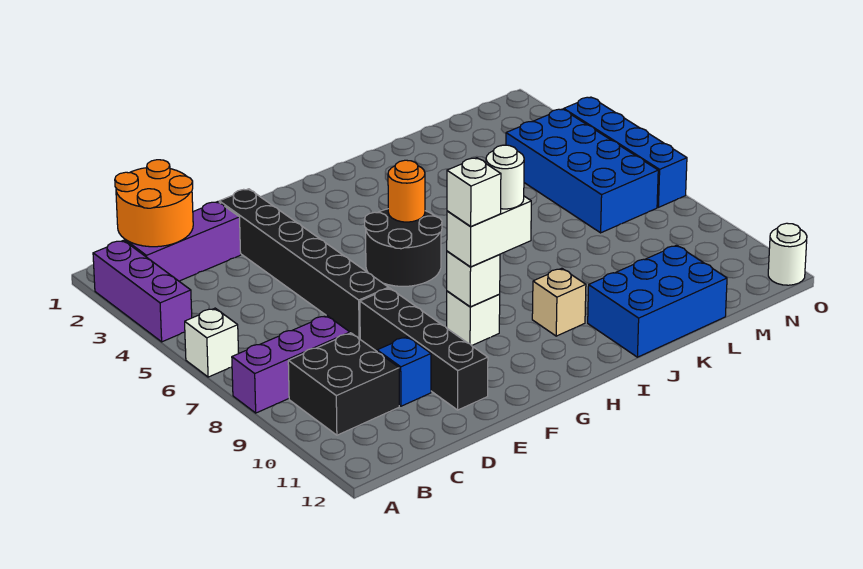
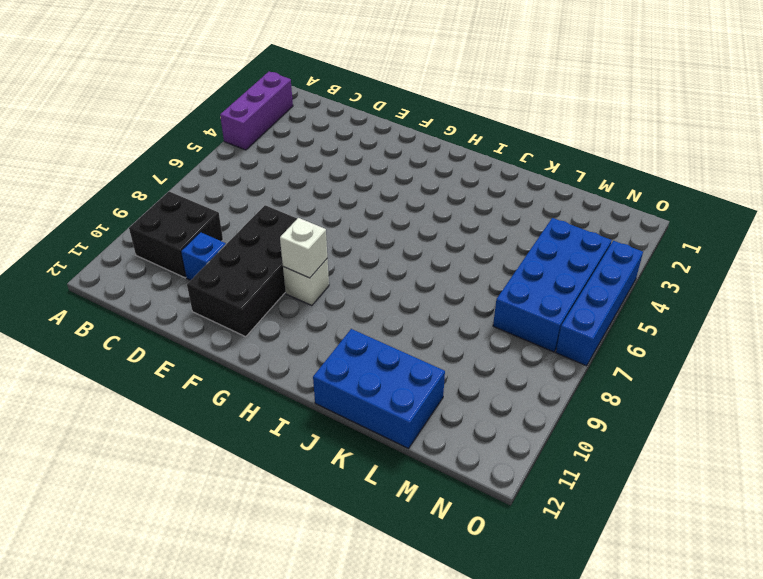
black 2x4 brick [187,205,297,337] -> black 1x4 brick [360,288,488,410]
none -> white 1x1 brick [185,308,239,377]
none -> purple 1x3 brick [232,315,350,413]
none -> purple 1x3 brick [125,202,241,281]

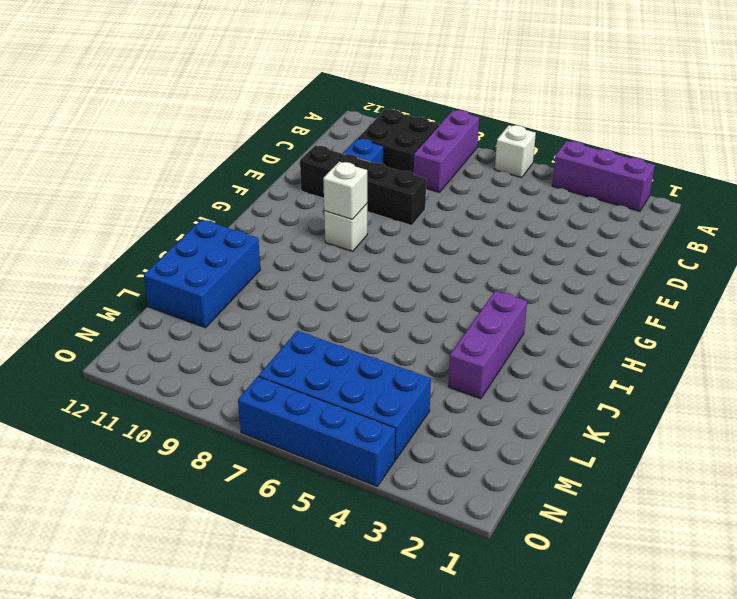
purple 1x3 brick [448,291,527,399] -> purple 1x3 brick moved to [125,202,241,281]
none -> black 1x6 brick [219,189,389,339]
none -> black 2x2 round brick [365,209,442,286]
none -> tan 1x1 brick [532,268,586,336]

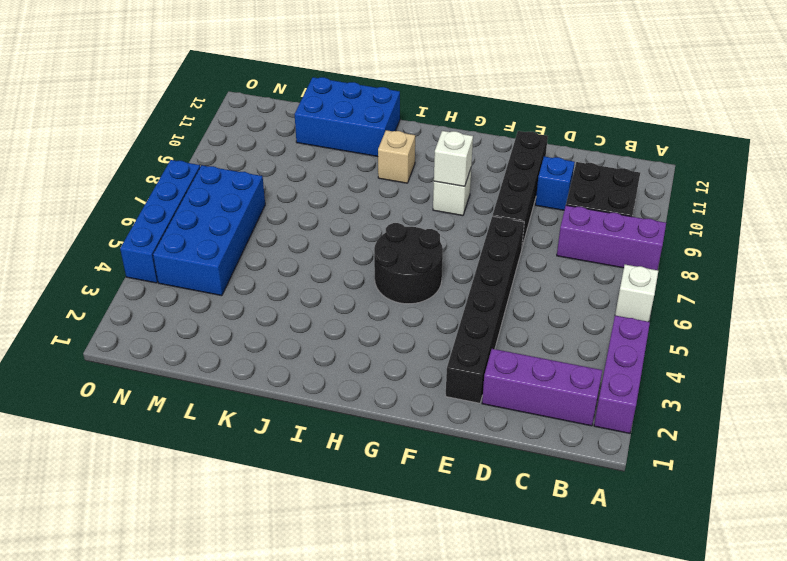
none -> white 1x1 round brick [768,223,807,285]
none -> orange 2x2 round brick [115,160,193,247]
none -> orange 1x1 round brick [388,160,425,222]

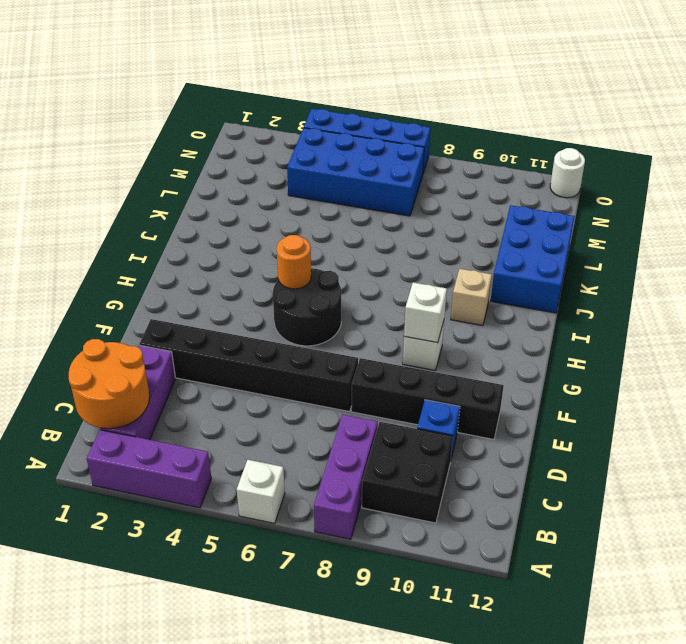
none -> white 1x2 brick [447,196,531,267]
none -> white 1x1 brick [447,158,501,227]
none -> white 1x1 round brick [486,145,524,209]

